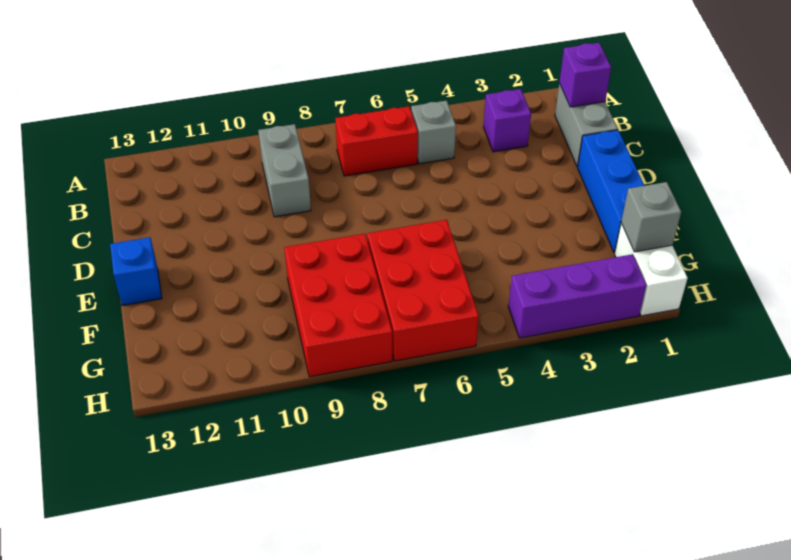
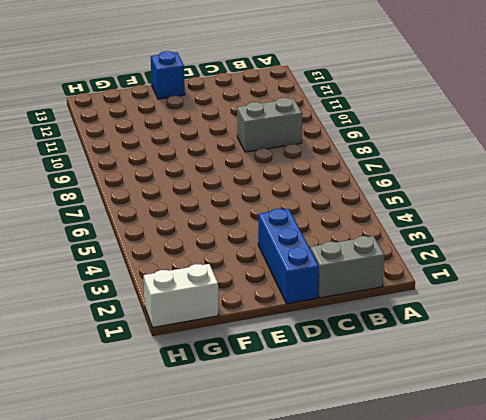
blue 1x3 brick [258,209,319,304] -> blue 1x3 brick turned to [578,130,644,253]
none -> purple 1x1 brick [484,89,531,152]
none -> grey 1x1 brick [411,101,456,164]
none -> red 1x2 brick [335,106,418,176]

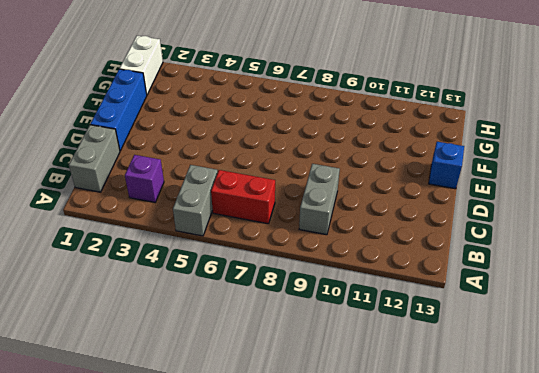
grey 1x2 brick [173,165,218,236] -> grey 1x1 brick [411,101,456,164]
none -> red 2x3 brick [367,220,479,361]
none -> red 2x3 brick [284,234,392,377]
none -> purple 1x3 brick [508,254,647,338]

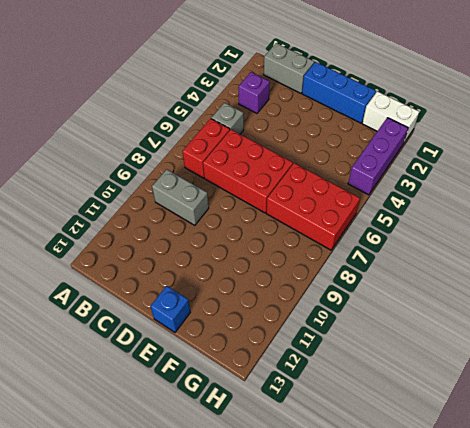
red 2x3 brick [203,129,293,213] -> red 2x3 brick moved to [284,234,392,377]
none -> purple 1x1 brick [559,43,611,107]
none -> grey 1x1 brick [621,182,681,252]

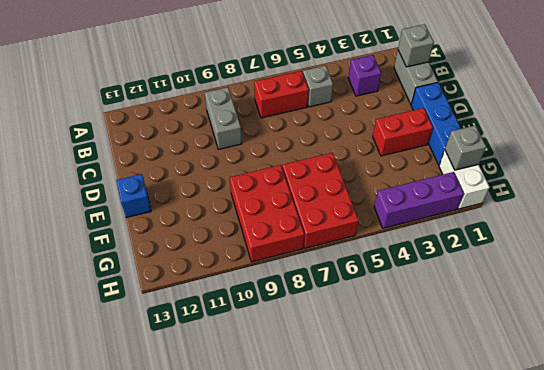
grey 1x1 brick [398,24,434,67] -> purple 1x1 brick [559,43,611,107]
red 1x2 brick [373,108,433,156] -> none

